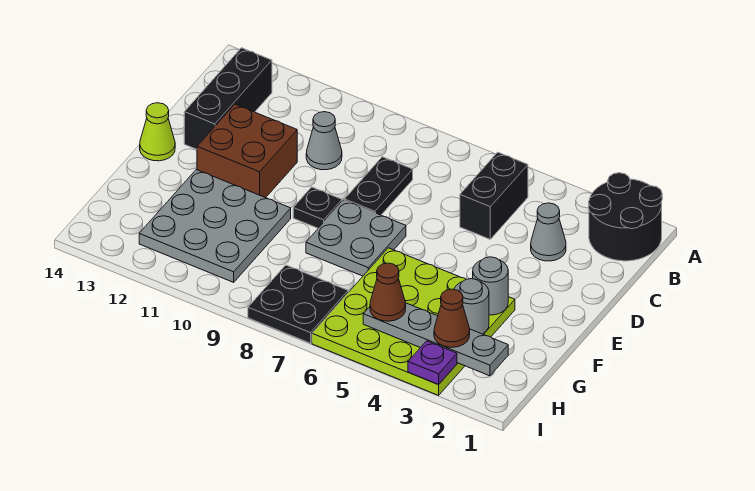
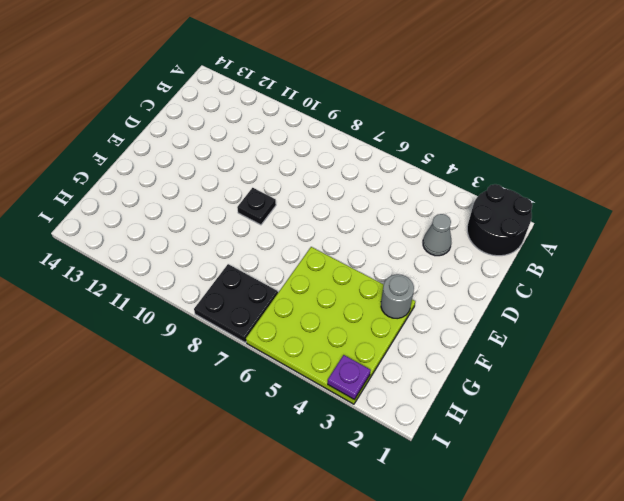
none -> black 1x2 brick [460,152,528,239]
none -> black 1x3 brick [184,48,272,149]
none -> black 1x2 plate [345,157,413,215]

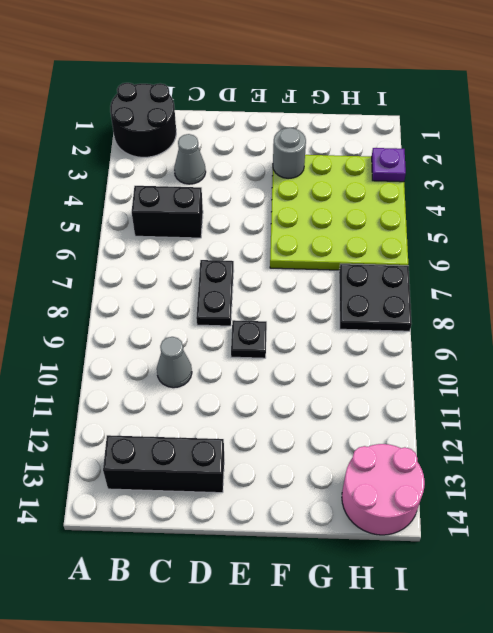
black 1x2 plate [196,260,234,326] -> black 1x2 plate turned to [345,157,413,215]
pink 2x2 round brick [342,444,425,535] -> none
none -> brown 2x2 brick [197,104,297,198]
none -> grey 2x2 plate [306,200,406,276]
none -> lime 1x1 cone [140,103,175,161]

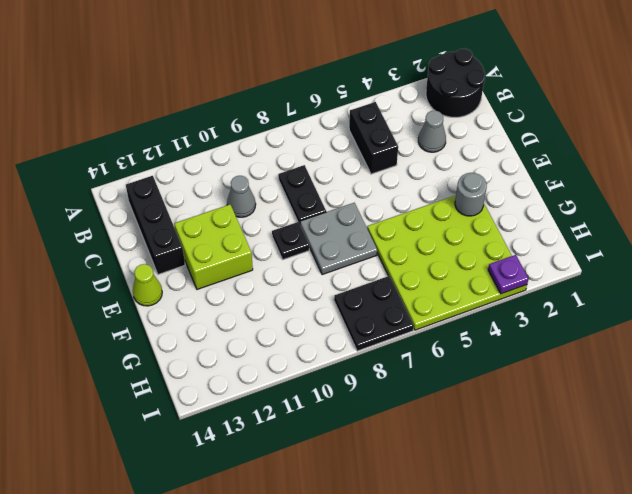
lime 2x2 brick [174,205,253,289] -> brown 2x2 brick [197,104,297,198]
none -> grey 3x3 plate [139,170,291,282]
none -> grey 1x1 round brick [454,279,489,334]
none -> grey 1x4 plate [363,303,508,376]

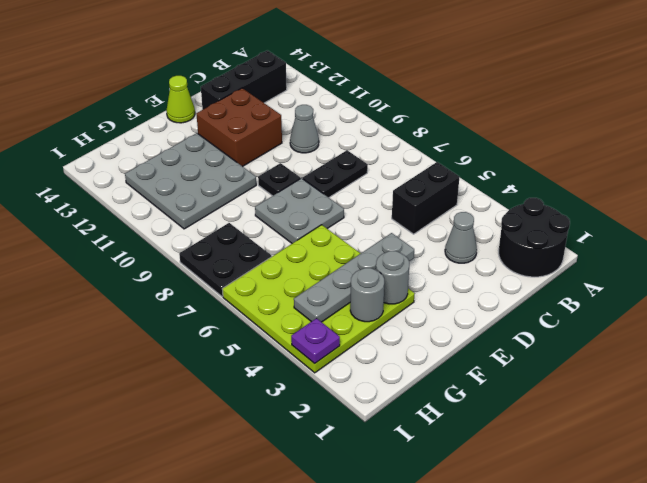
grey 1x4 plate [294,233,414,322] -> grey 1x4 plate turned to [363,303,508,376]
none -> brown 1x1 cone [434,289,470,347]
none -> brown 1x1 cone [370,263,406,321]

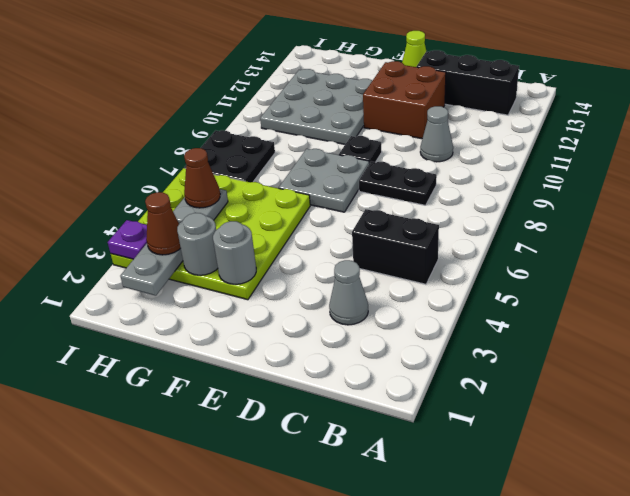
none -> black 2x2 round brick [589,173,662,261]

